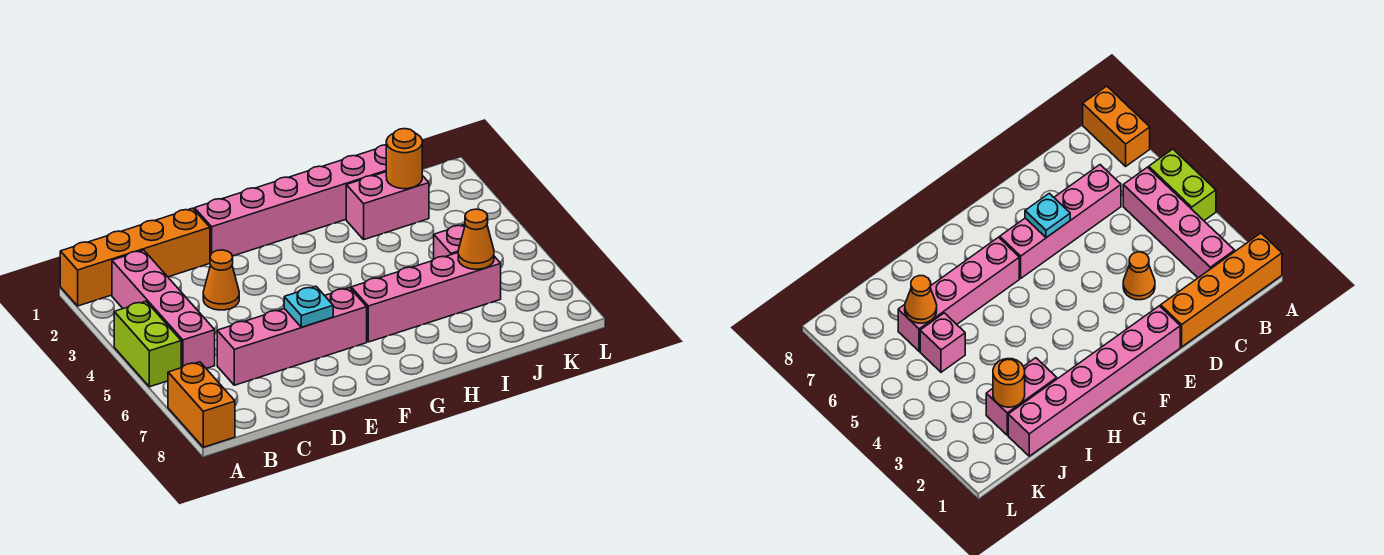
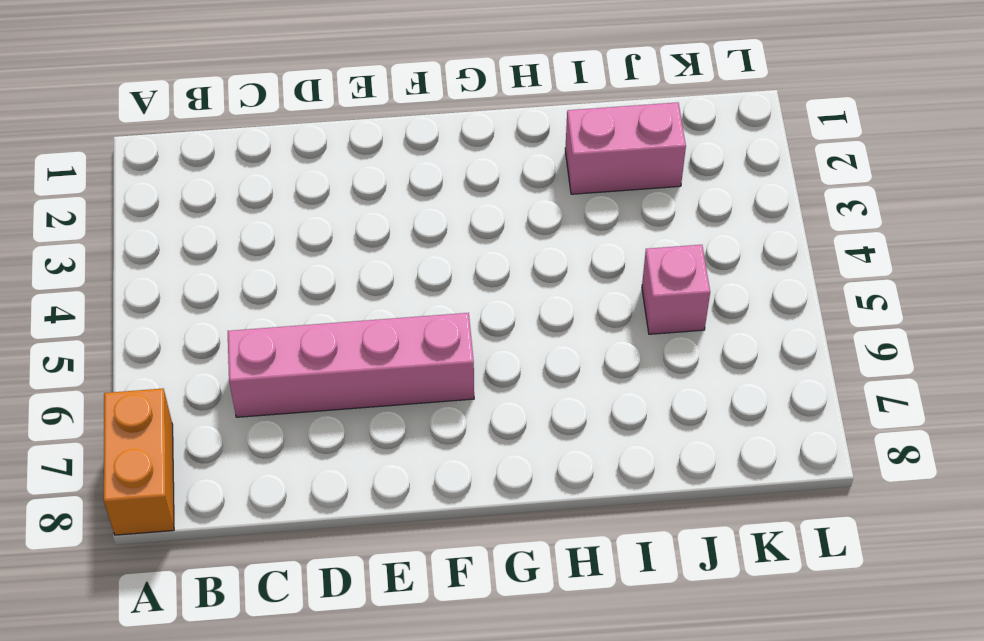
none -> orange 1x4 brick [60,208,210,306]
none -> lime 1x2 brick [114,301,181,387]
none -> pink 1x4 brick [112,250,215,368]

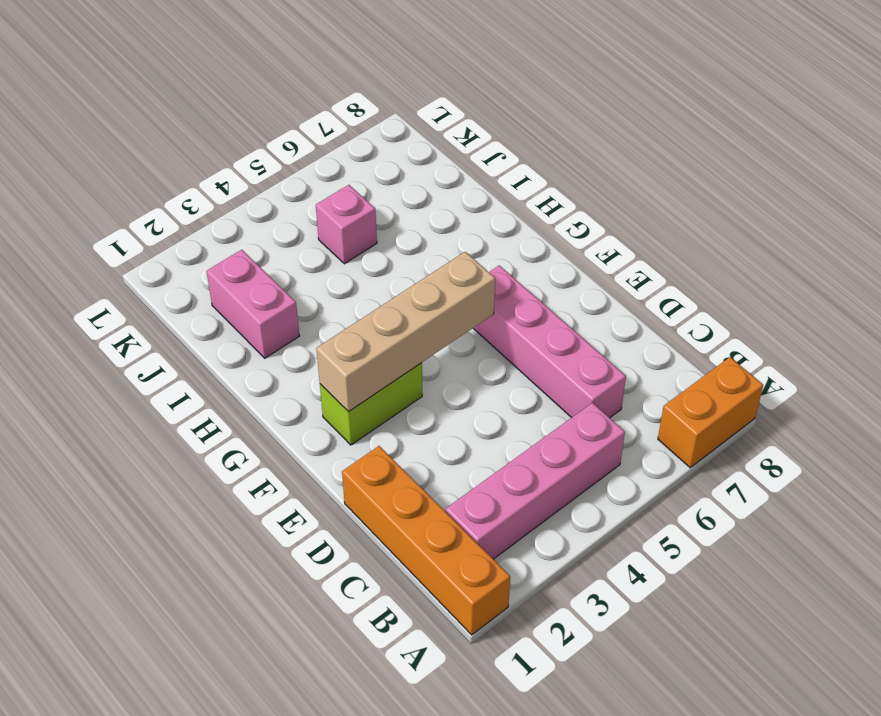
lime 1x2 brick [320,363,422,445] -> lime 1x2 brick moved to [114,301,181,387]
tan 1x4 brick [316,252,495,412] -> none
none -> orange 1x1 cone [203,250,239,310]
none -> pink 1x6 brick [194,145,386,256]
none -> pink 1x4 brick [351,253,501,342]

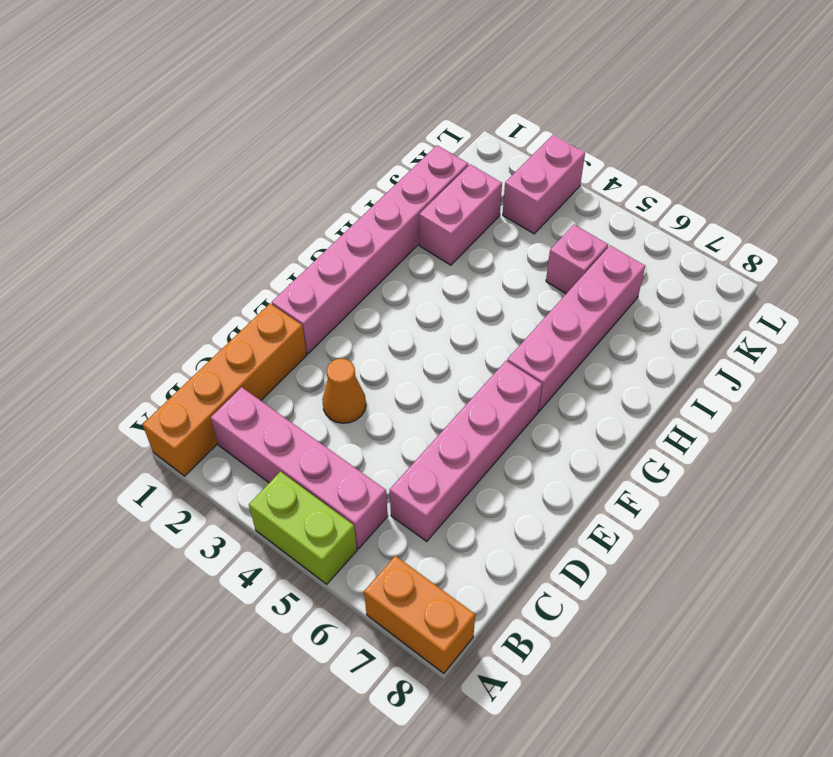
pink 1x2 brick [503,135,585,234] -> none
none -> cyan 1x1 plate [284,286,333,327]
none -> orange 1x1 round brick [386,129,422,189]
none -> orange 1x1 cone [458,209,494,269]

